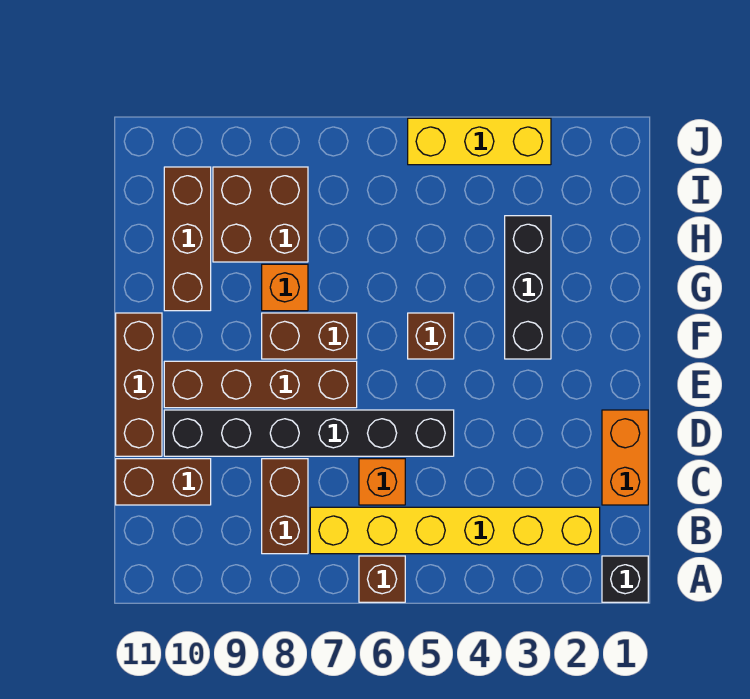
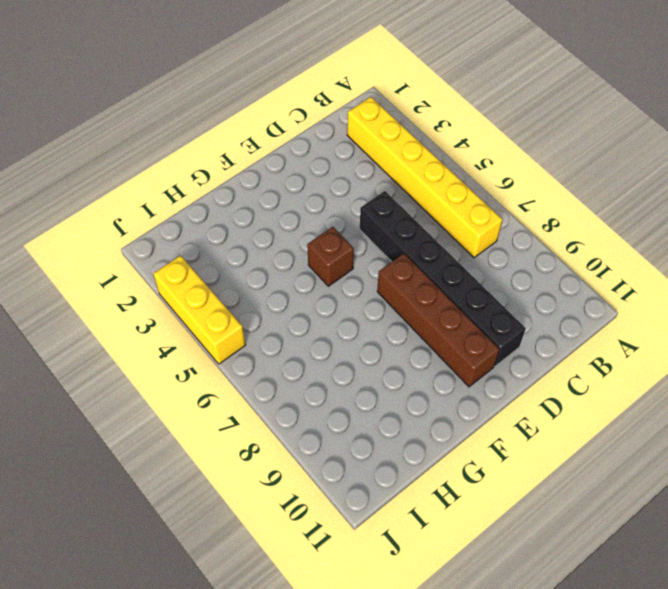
none -> black 1x1 brick [602,556,648,602]
none -> brown 1x1 brick [359,556,405,602]
none -> brown 1x2 brick [262,459,308,554]

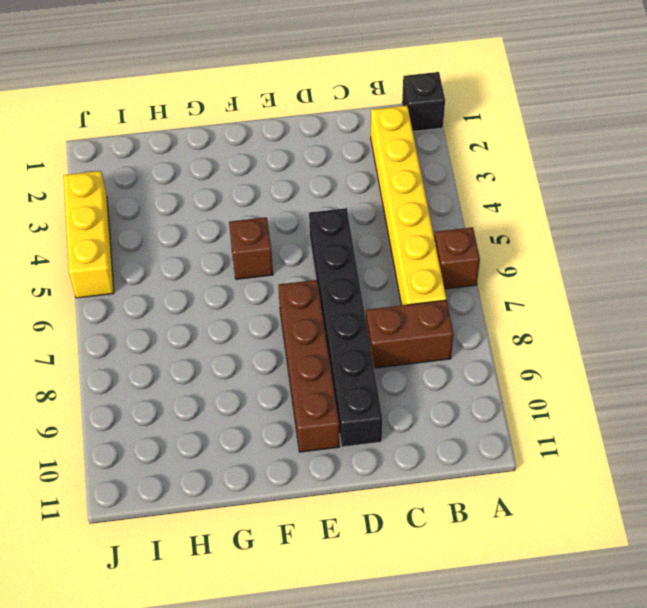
none -> orange 1x2 brick [602,410,648,505]
none -> orange 1x1 brick [359,459,405,505]
none -> brown 1x2 brick [116,459,211,505]

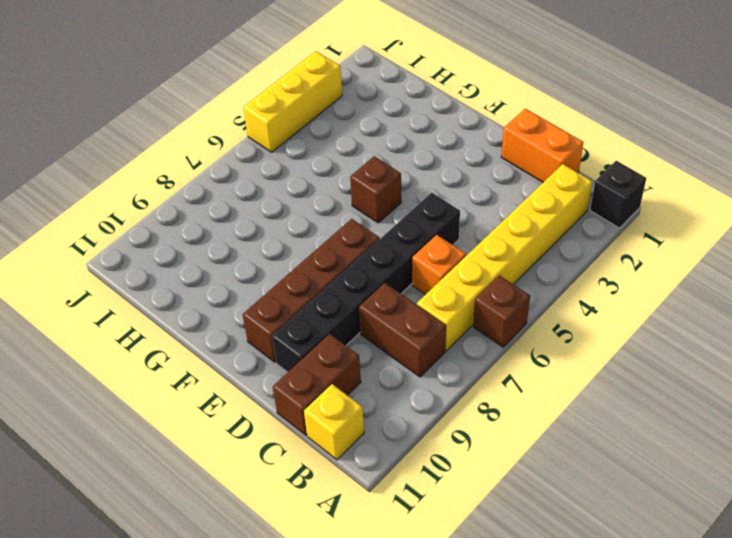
yellow 1x1 brick [304,384,364,460] -> none
none -> brown 1x3 brick [116,313,162,456]
none -> black 1x3 brick [505,216,551,359]
none -> brown 1x2 brick [262,313,357,359]

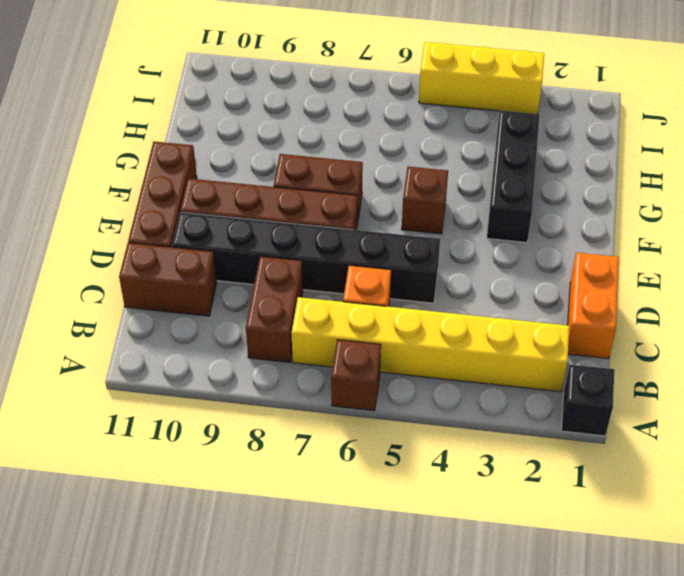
none -> orange 1x1 brick [262,264,308,311]
none -> brown 1x3 brick [164,167,211,311]
none -> brown 2x2 brick [213,167,308,262]

